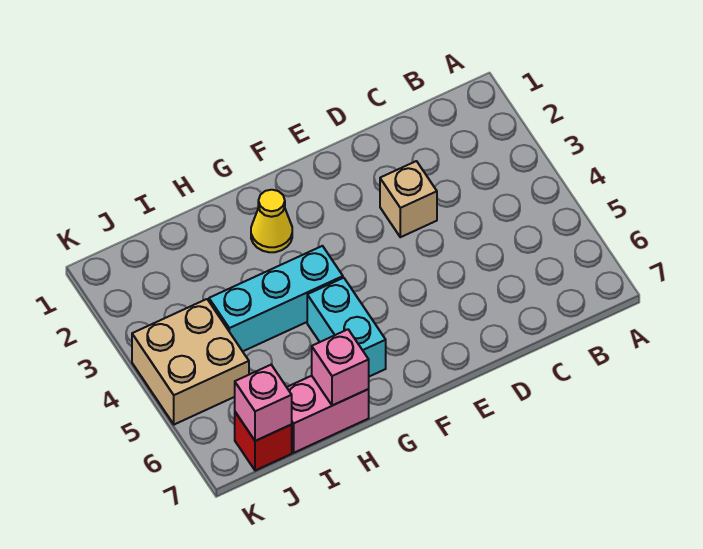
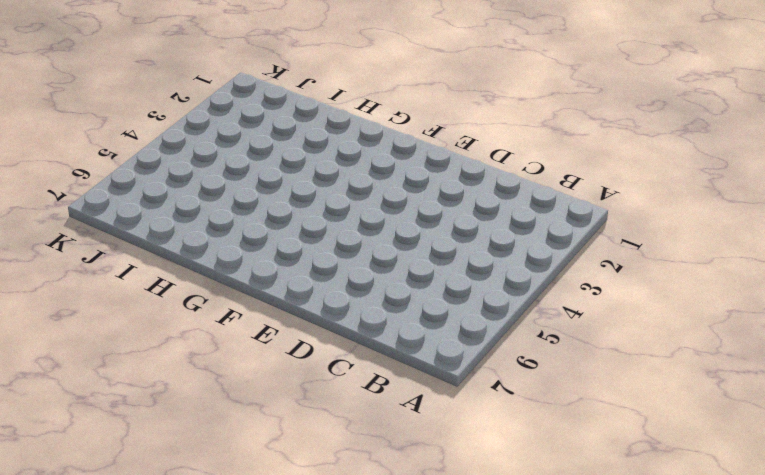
none -> tan 1x1 brick [380,161,437,237]
none -> yellow 1x1 cone [251,190,292,252]

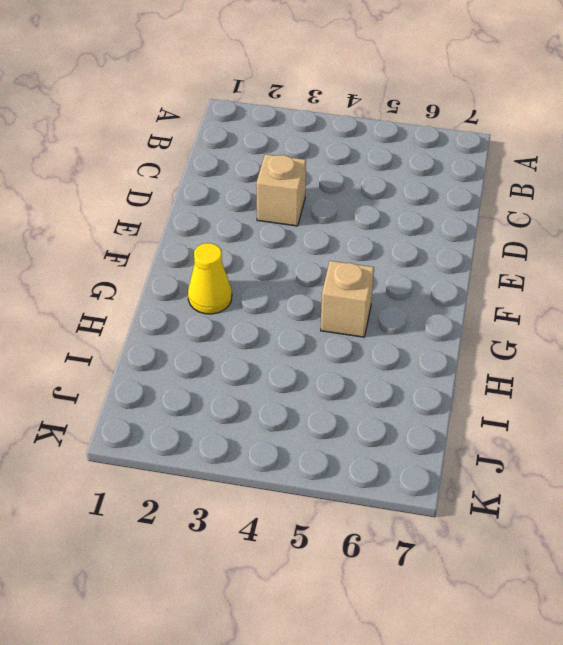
tan 1x1 brick [321,261,374,337] -> cyan 1x2 brick [307,278,386,377]
none -> cyan 1x3 brick [209,246,343,351]
none -> pink 1x2 brick [287,376,369,453]

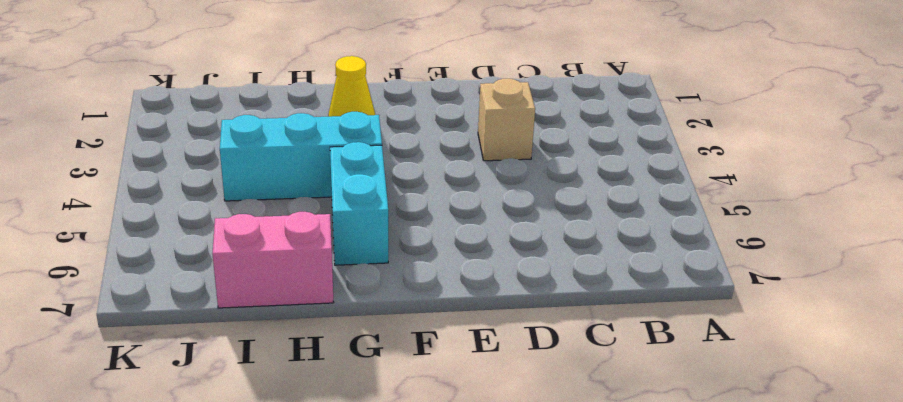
none -> tan 2x2 brick [132,299,249,425]
none -> red 1x1 brick [235,412,292,471]

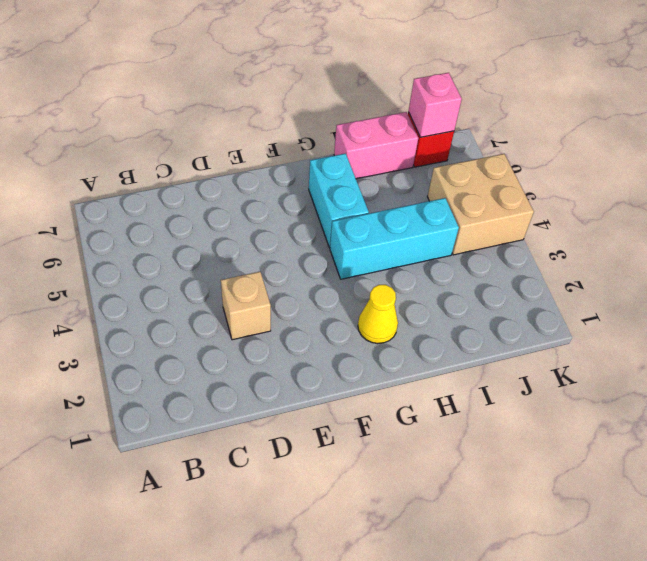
none -> pink 1x1 brick [312,329,369,406]

